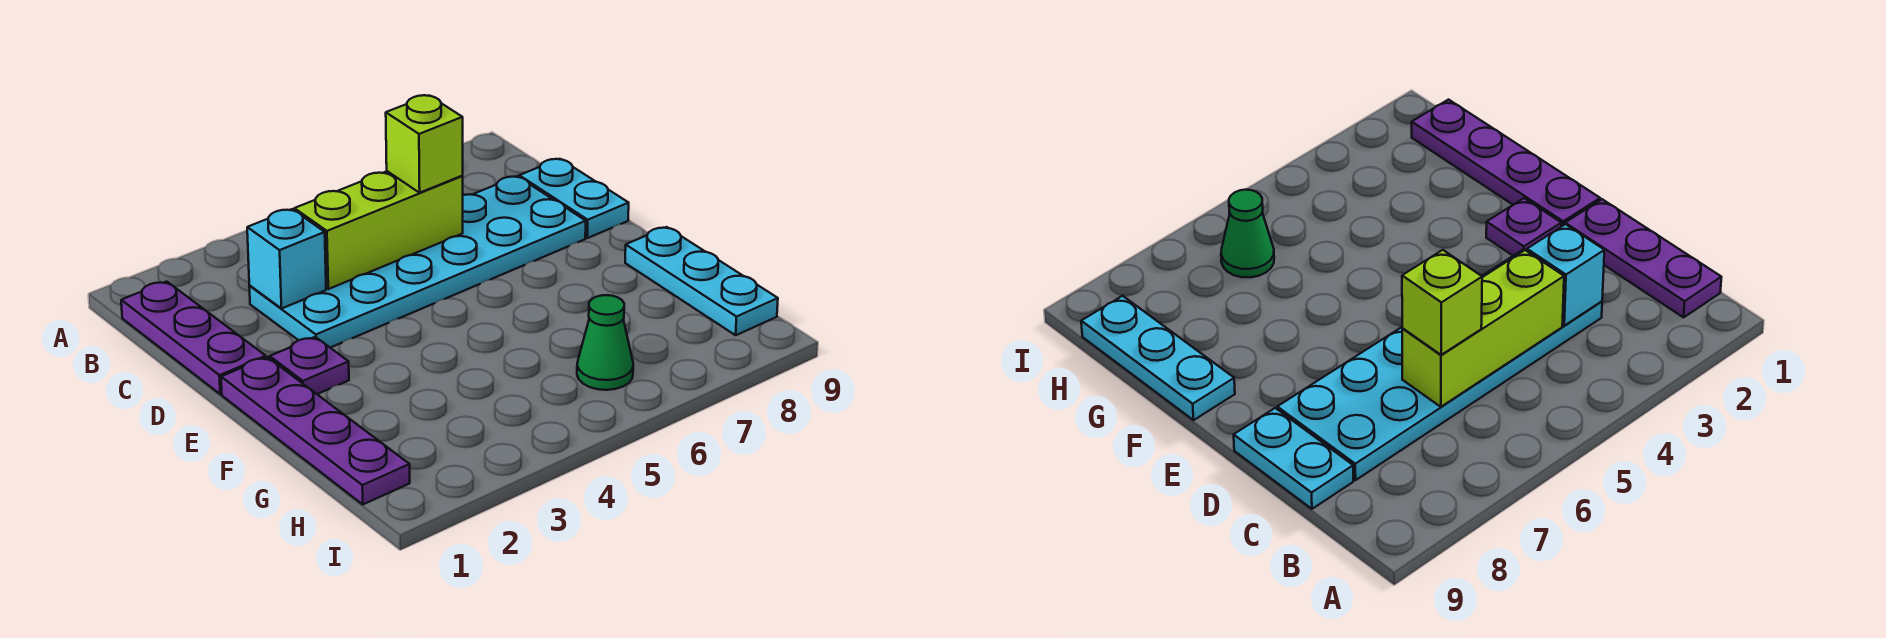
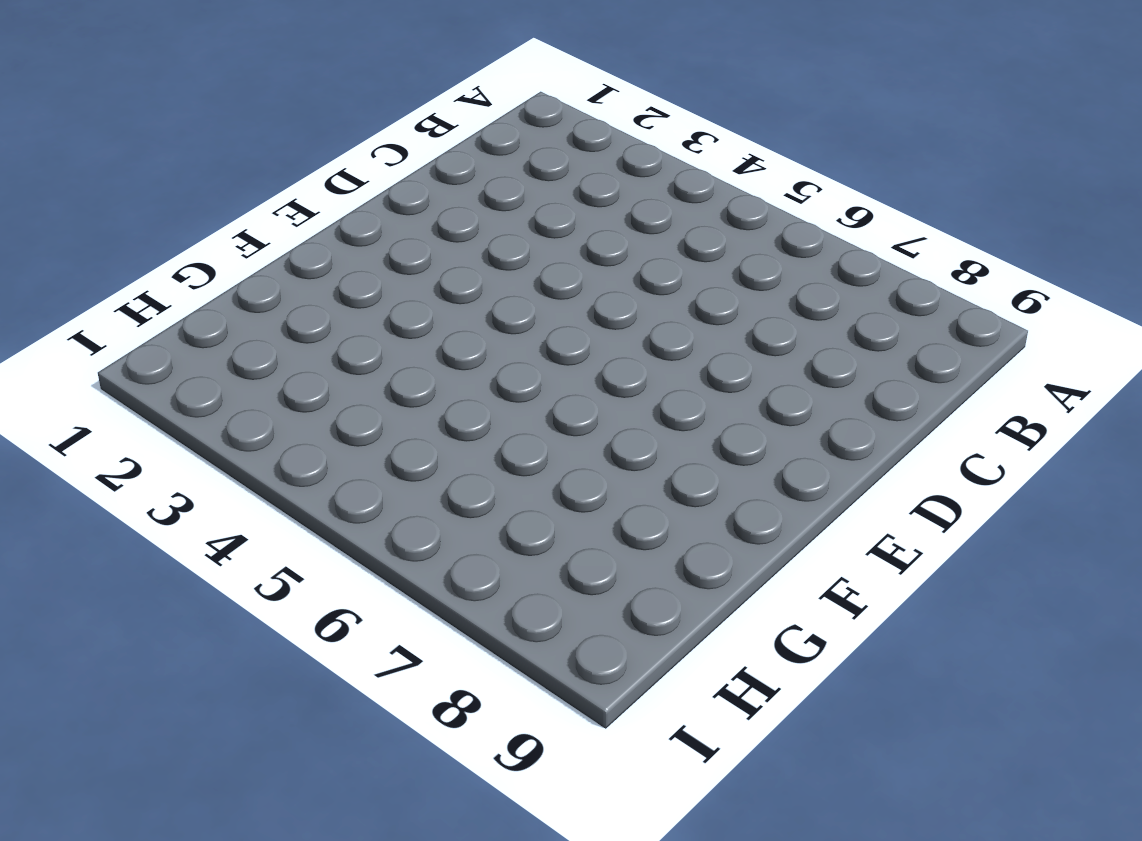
none -> purple 1x3 plate [121,282,266,394]
none -> cyan 2x6 plate [249,176,586,348]

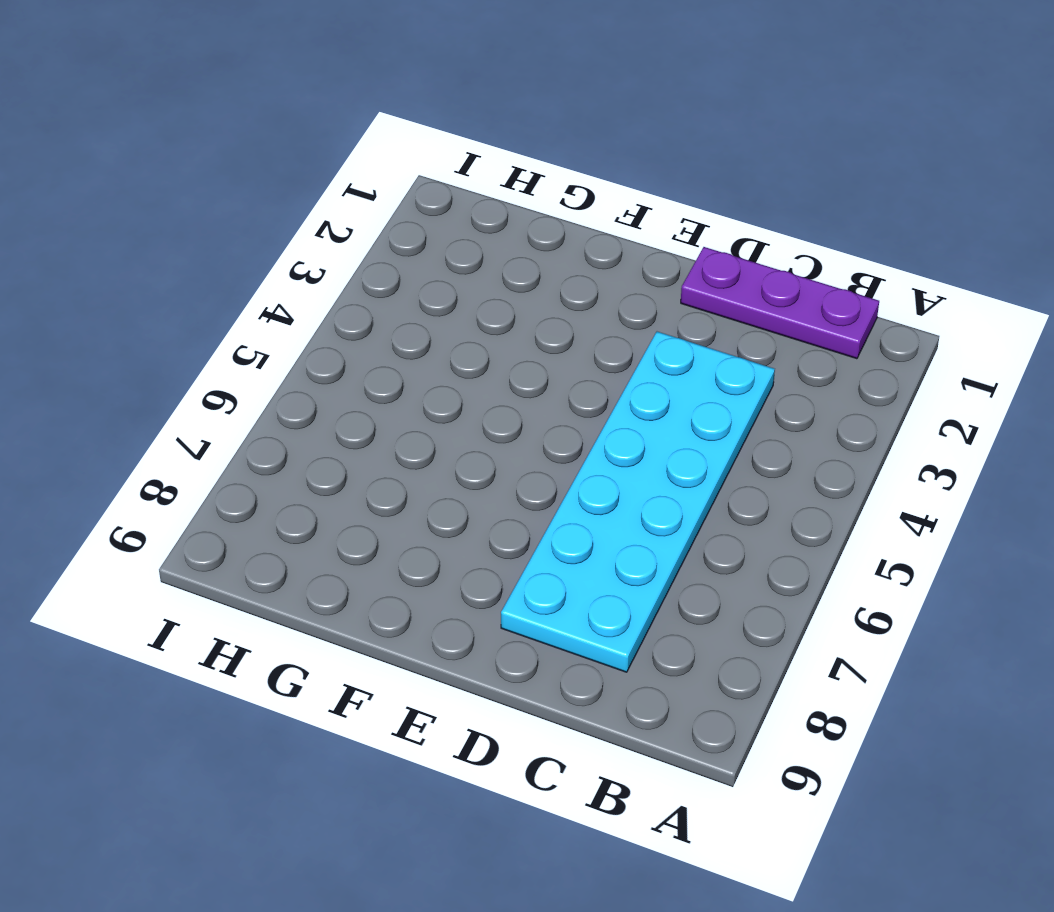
none -> cyan 1x2 plate [519,159,629,238]
none -> purple 1x4 plate [221,357,410,504]

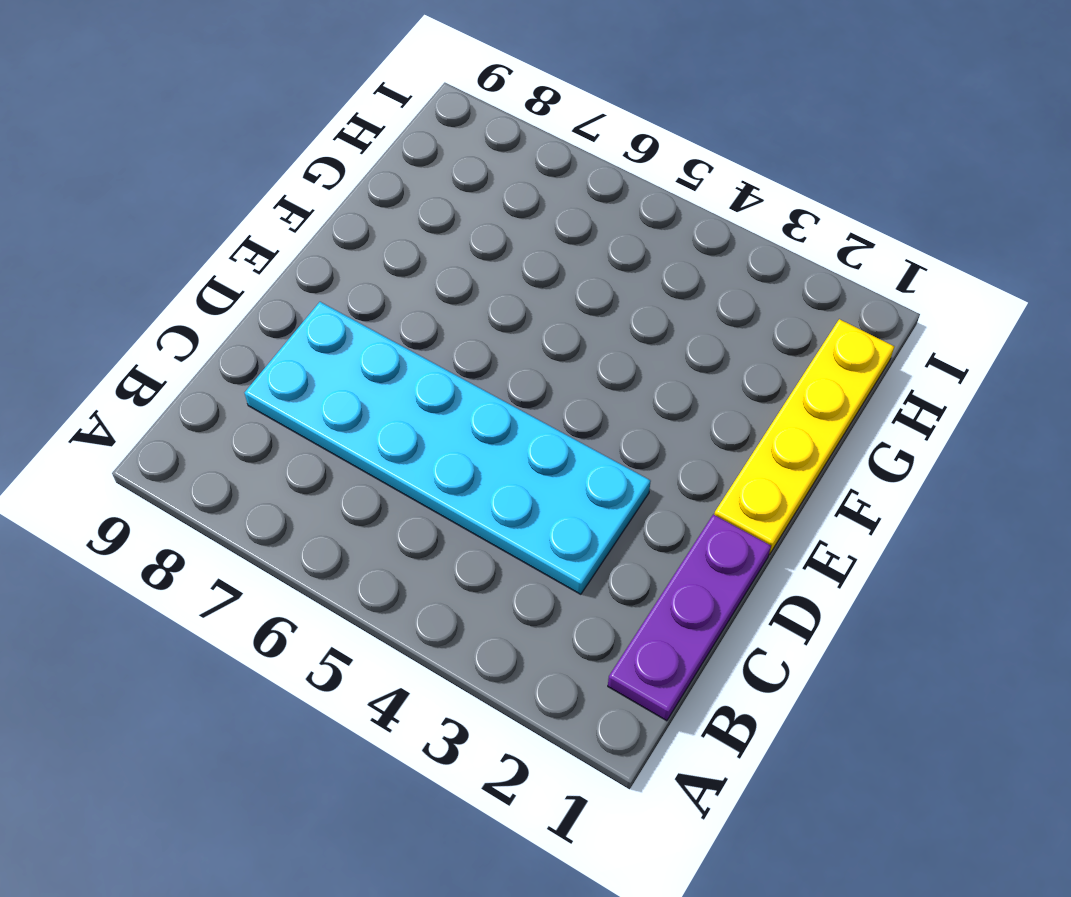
yellow 1x4 plate [714,319,894,555] -> purple 1x4 plate [221,357,410,504]
none -> cyan 1x2 plate [519,159,629,238]
none -> purple 1x1 plate [270,337,349,394]

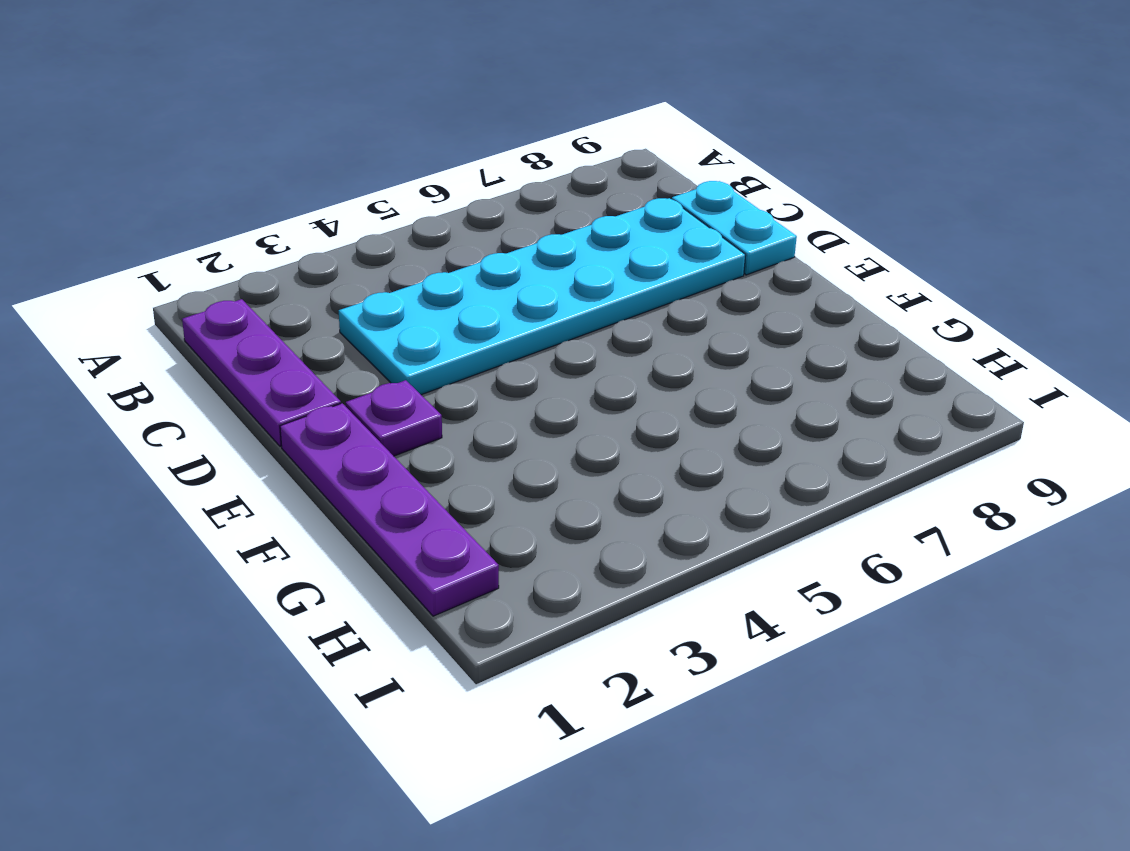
none -> cyan 1x3 plate [625,227,778,335]
none -> green 1x1 cone [577,295,633,390]

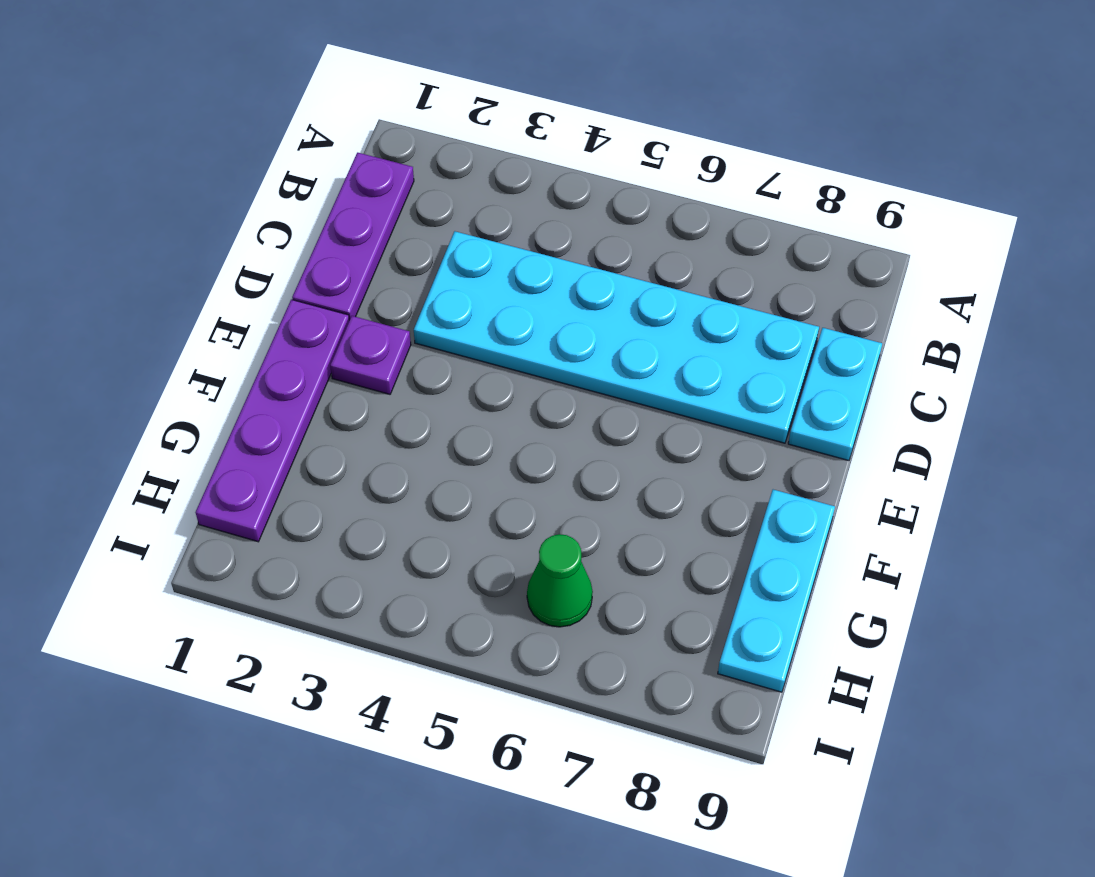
none -> cyan 1x1 brick [247,209,326,309]
none -> lime 1x3 brick [294,171,463,289]

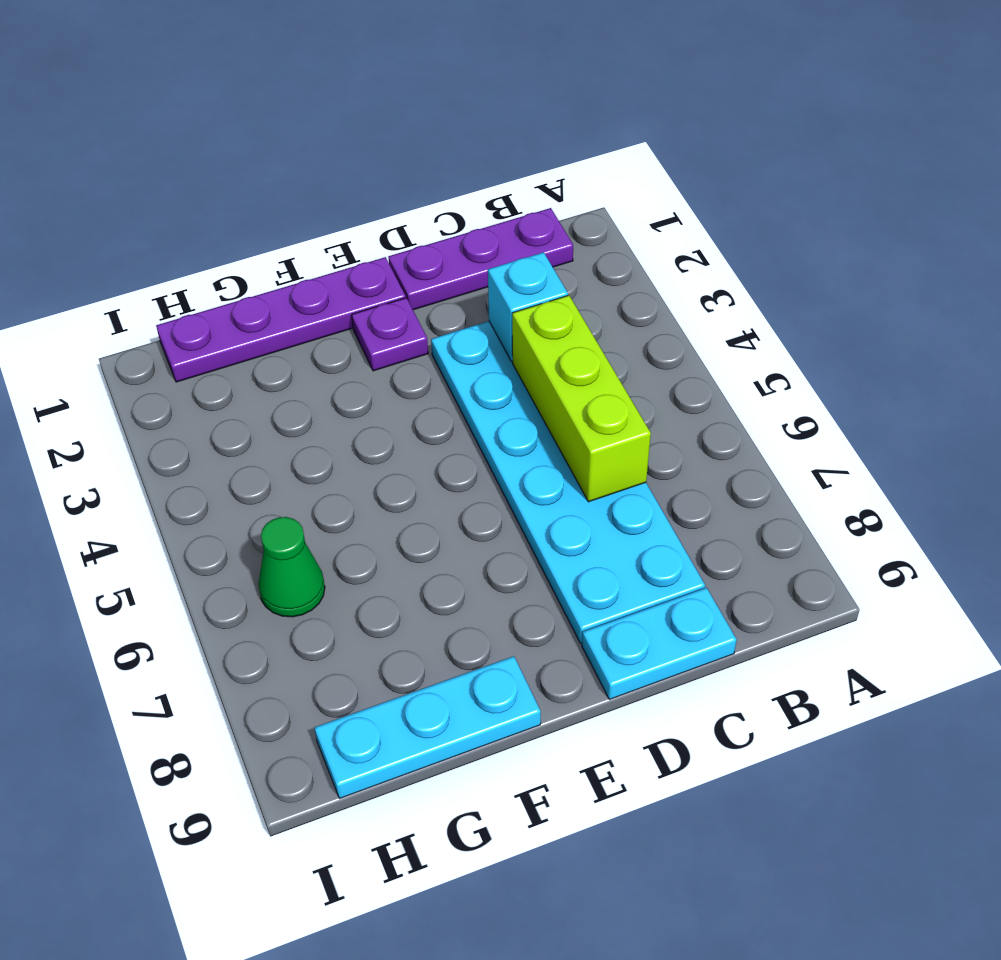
none -> lime 1x1 brick [386,95,463,193]

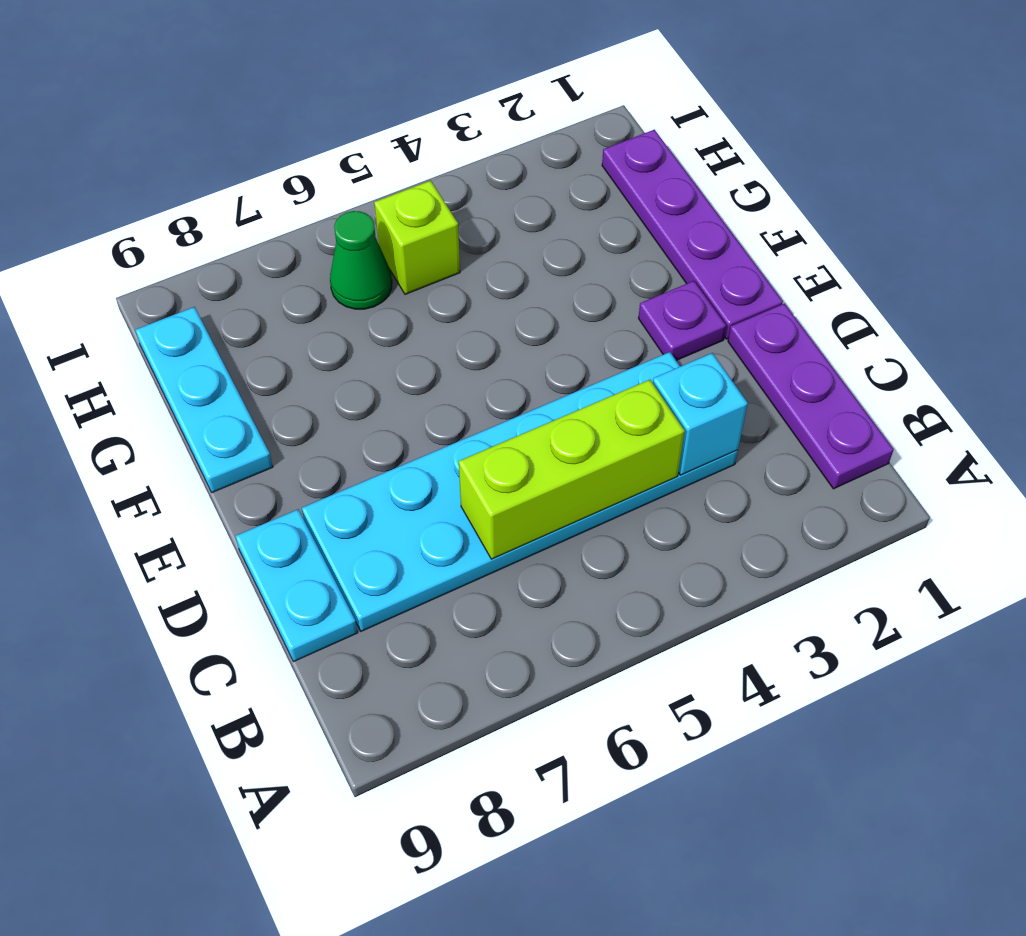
lime 1x1 brick [374,181,460,294] -> lime 1x1 brick moved to [386,95,463,193]

